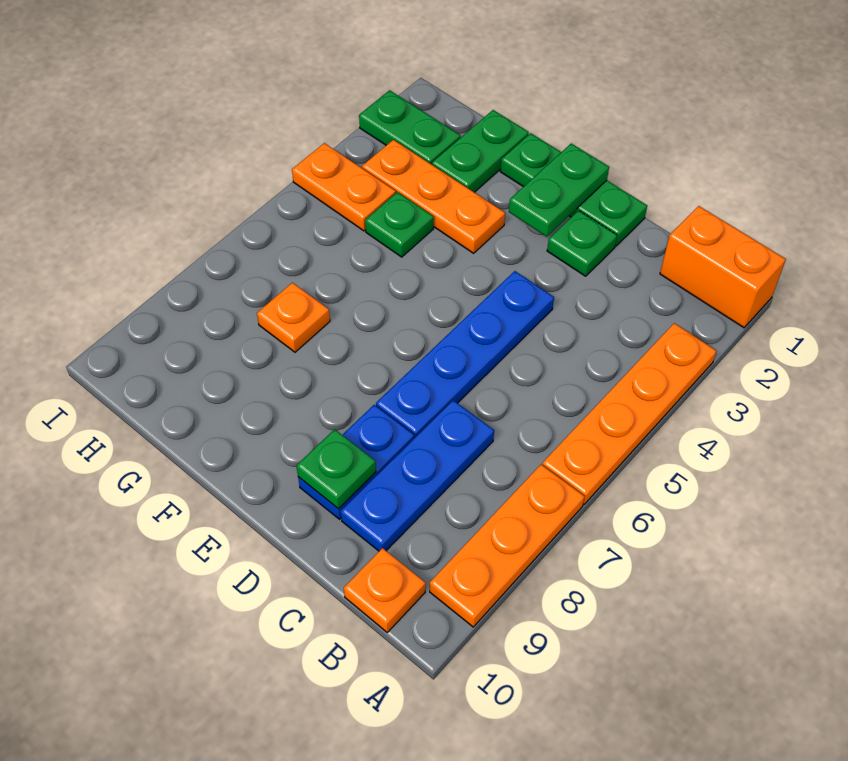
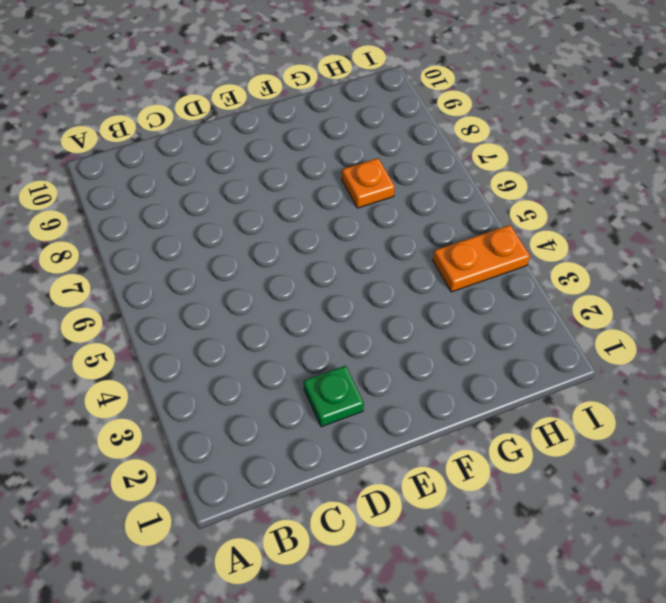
none -> orange 1x2 brick [660,206,786,328]
none -> orange 1x4 plate [542,323,716,505]
none -> orange 1x3 plate [430,465,585,627]

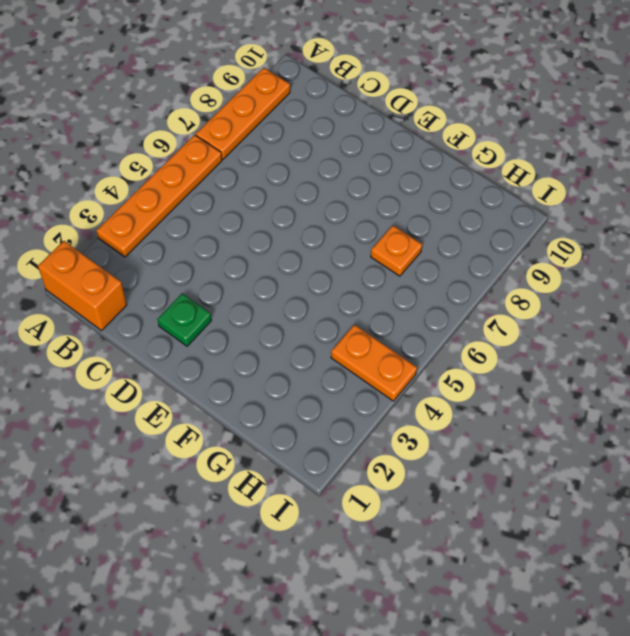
none -> orange 1x1 plate [344,548,426,632]
none -> blue 1x3 plate [341,400,494,551]
none -> green 1x3 plate [500,133,647,246]

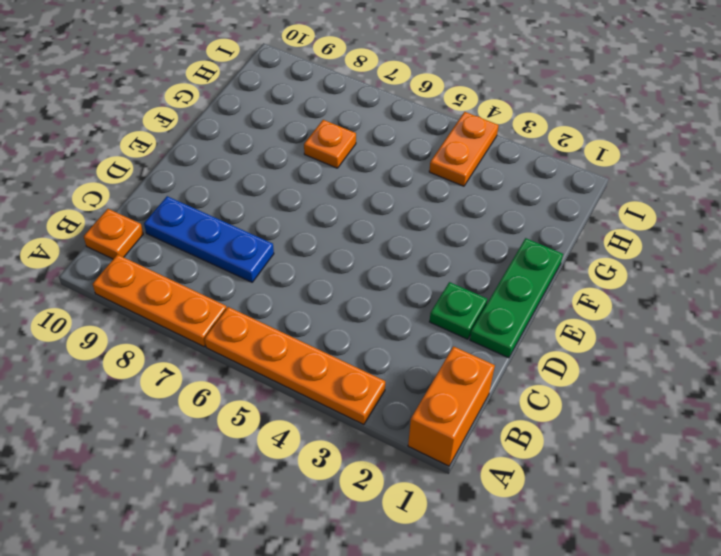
none -> blue 1x4 plate [376,271,554,438]
none -> blue 1x2 plate [298,405,414,519]
none -> orange 1x3 plate [362,140,505,253]

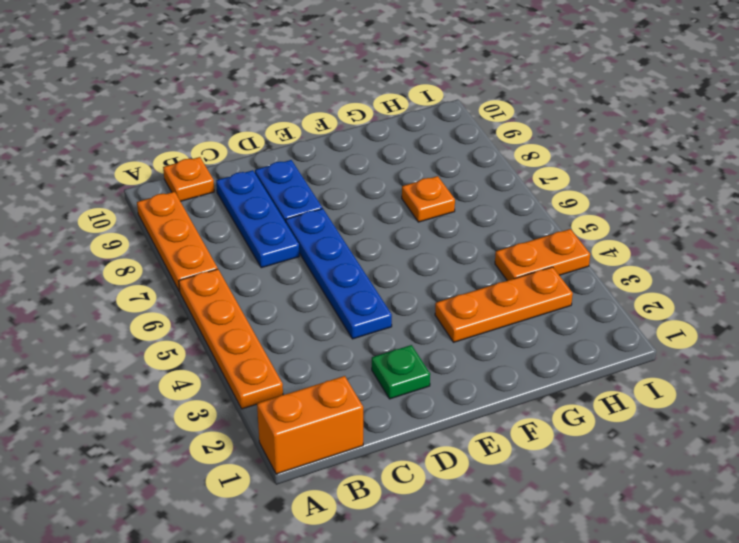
none -> green 1x3 plate [500,133,647,246]
none -> green 1x2 plate [432,110,529,192]
none -> green 1x1 plate [365,192,434,257]

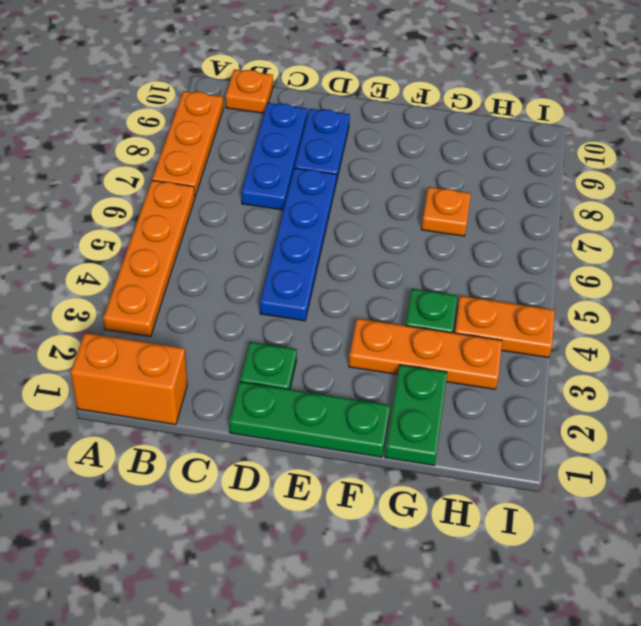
none -> green 1x2 plate [359,90,460,165]
none -> green 1x1 plate [297,429,376,509]
none -> green 1x2 plate [509,143,609,237]

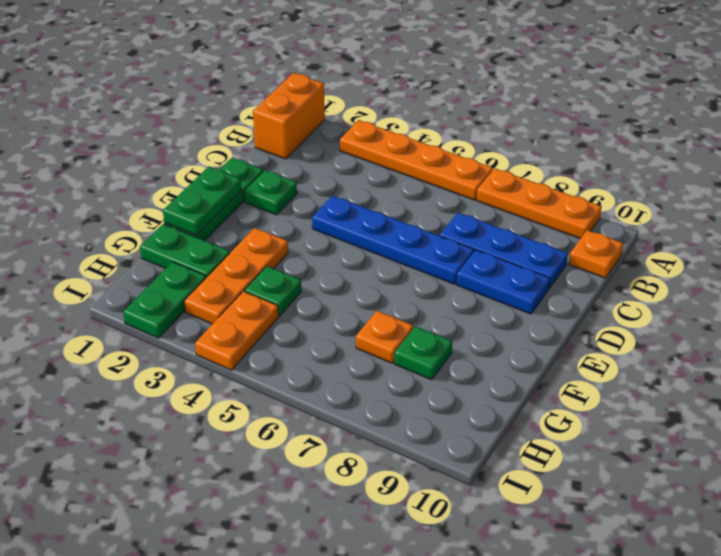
green 1x2 plate [163,167,241,235] -> green 1x2 plate turned to [509,143,609,237]
green 1x1 plate [394,326,452,380] -> green 1x1 plate moved to [297,429,376,509]

